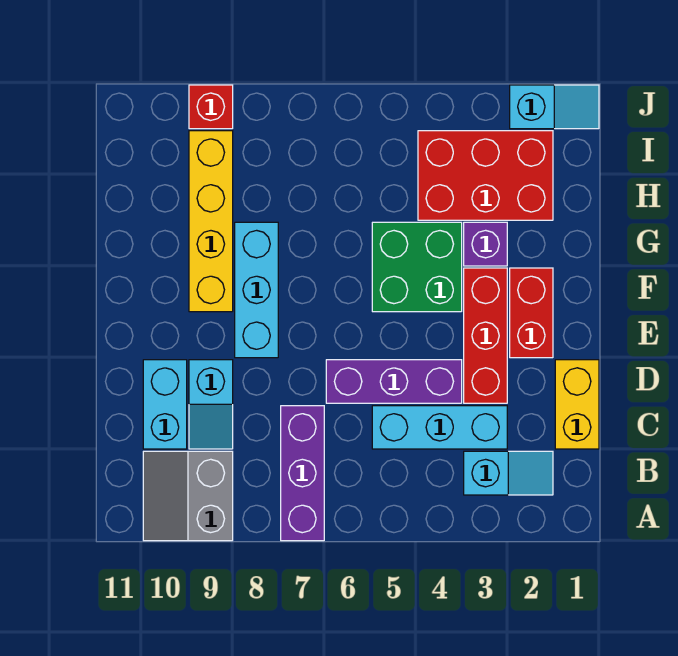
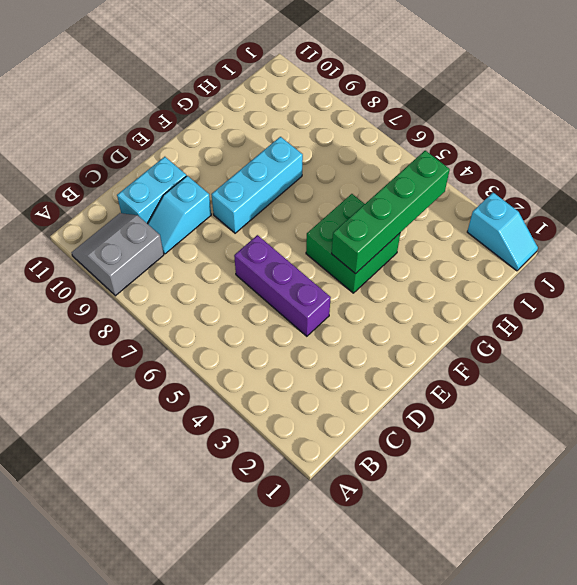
green 1x4 brick [332,151,450,274] -> none
none -> purple 1x3 brick [281,406,324,541]
none -> cyan 1x2 slope [464,451,553,495]
none -> yellow 1x2 brick [555,360,599,449]

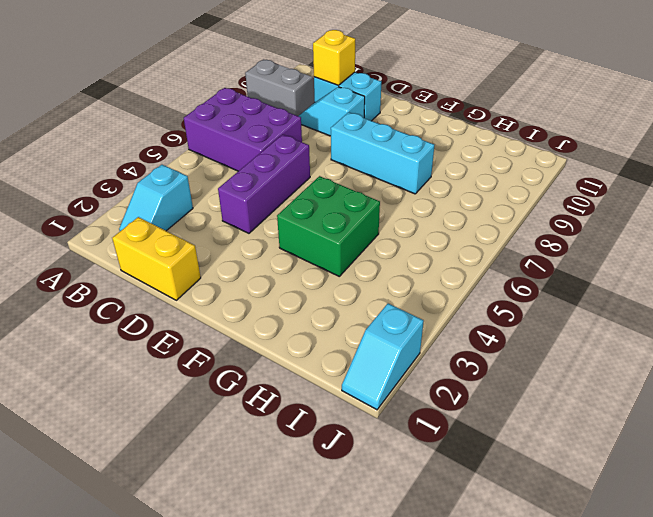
purple 2x3 brick [184,88,302,171] -> purple 1x3 brick [281,406,324,541]
yellow 1x1 brick [313,30,355,85] -> none
none -> cyan 1x3 brick [372,406,507,449]
none -> red 1x3 brick [464,268,507,403]
none -> red 1x2 brick [510,268,553,358]

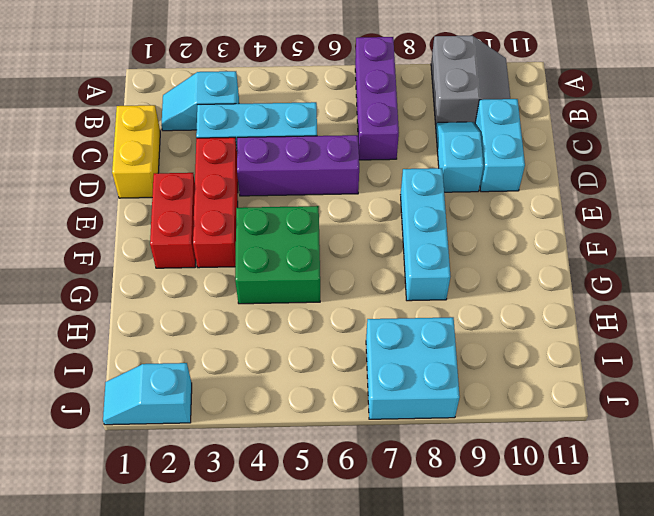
cyan 2x2 brick [366,317,460,419] -> none
none -> yellow 1x4 brick [189,131,233,312]
none -> purple 1x1 brick [464,222,507,266]
none -> red 2x3 brick [418,131,553,220]

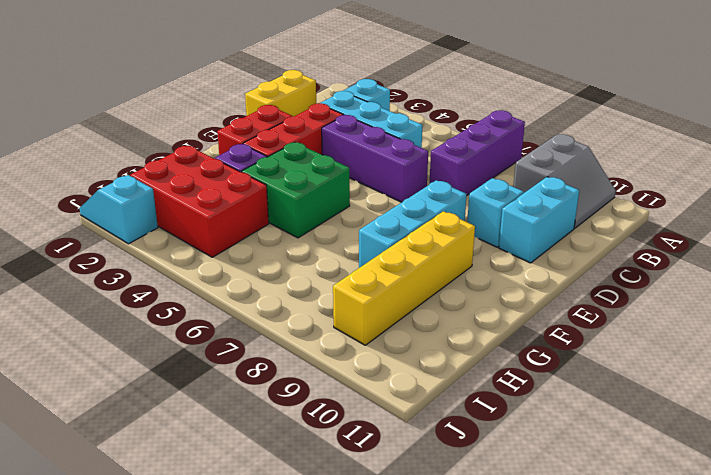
none -> red 1x1 brick [189,85,233,129]

